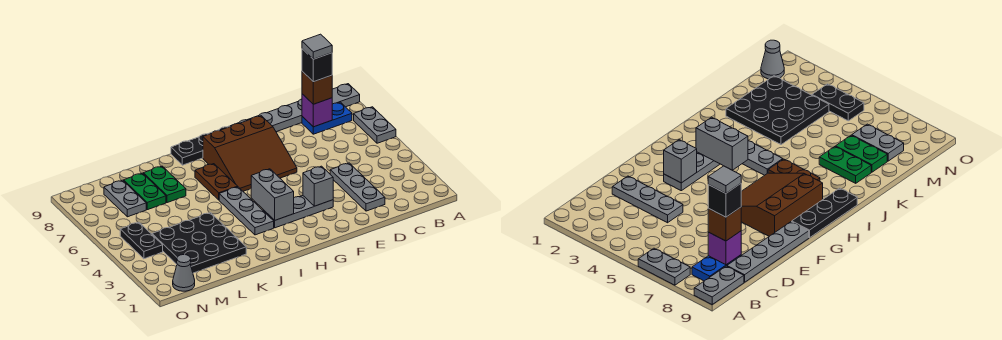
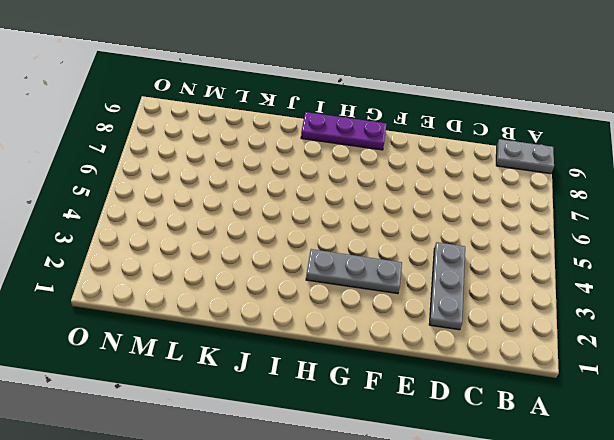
purple 1x3 plate [301,112,386,150] -> black 1x3 plate [171,126,230,165]
none -> grey 1x2 plate [354,107,396,143]
none -> blue 1x2 plate [302,102,352,134]
none -> grey 1x4 plate [231,99,302,132]

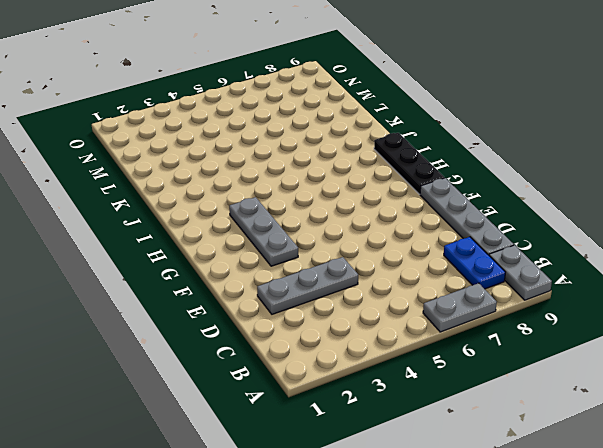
none -> brown 3x3 slope [203,116,297,191]
none -> grey 1x3 plate [219,187,274,235]
none -> brown 1x2 plate [195,164,238,200]

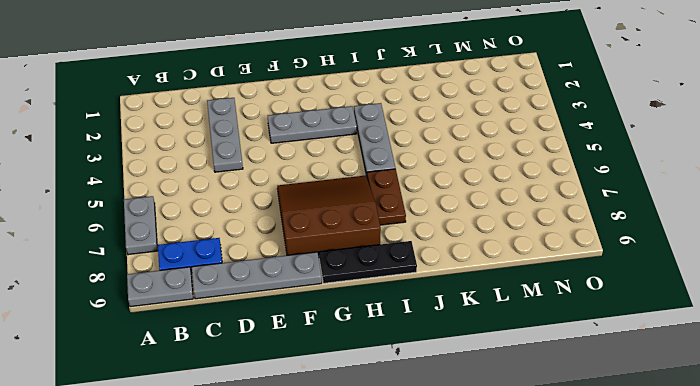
none -> black 3x3 plate [152,213,246,273]
none -> green 1x2 plate [143,166,186,203]
none -> green 1x2 plate [124,173,166,210]

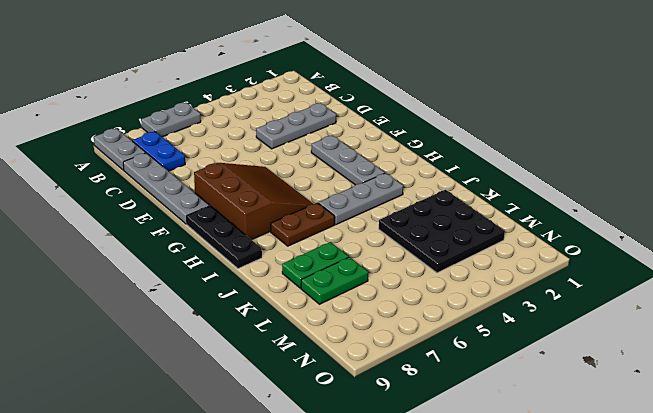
none -> grey 1x2 plate [104,180,146,217]
none -> grey 1x1 cone [173,255,195,291]
none -> black 1x2 plate [120,222,163,259]

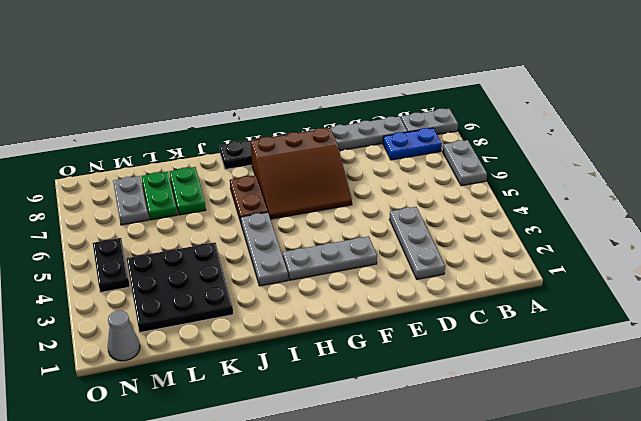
none -> purple 1x1 brick [302,94,332,127]
none -> grey 1x1 brick [303,166,333,206]
none -> grey 1x2 brick [251,169,294,220]

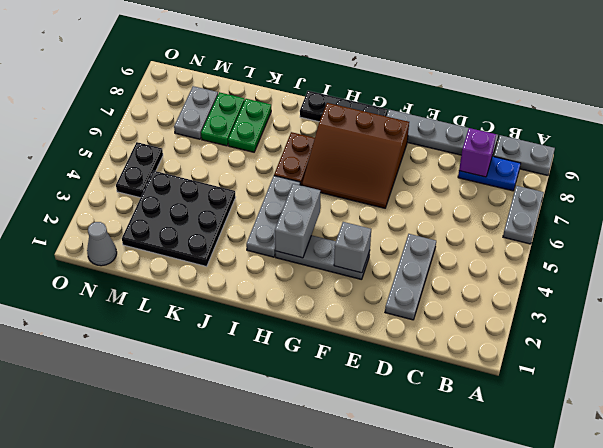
none -> brown 1x1 brick [302,71,332,104]
none -> black 1x1 brick [302,49,332,82]
none -> grey 1x1 tile [302,34,332,59]

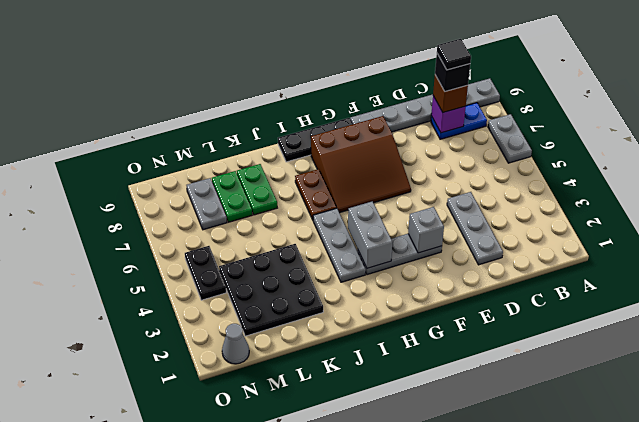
black 1x1 tile [437,39,471,70] -> grey 1x1 tile [302,34,332,59]

